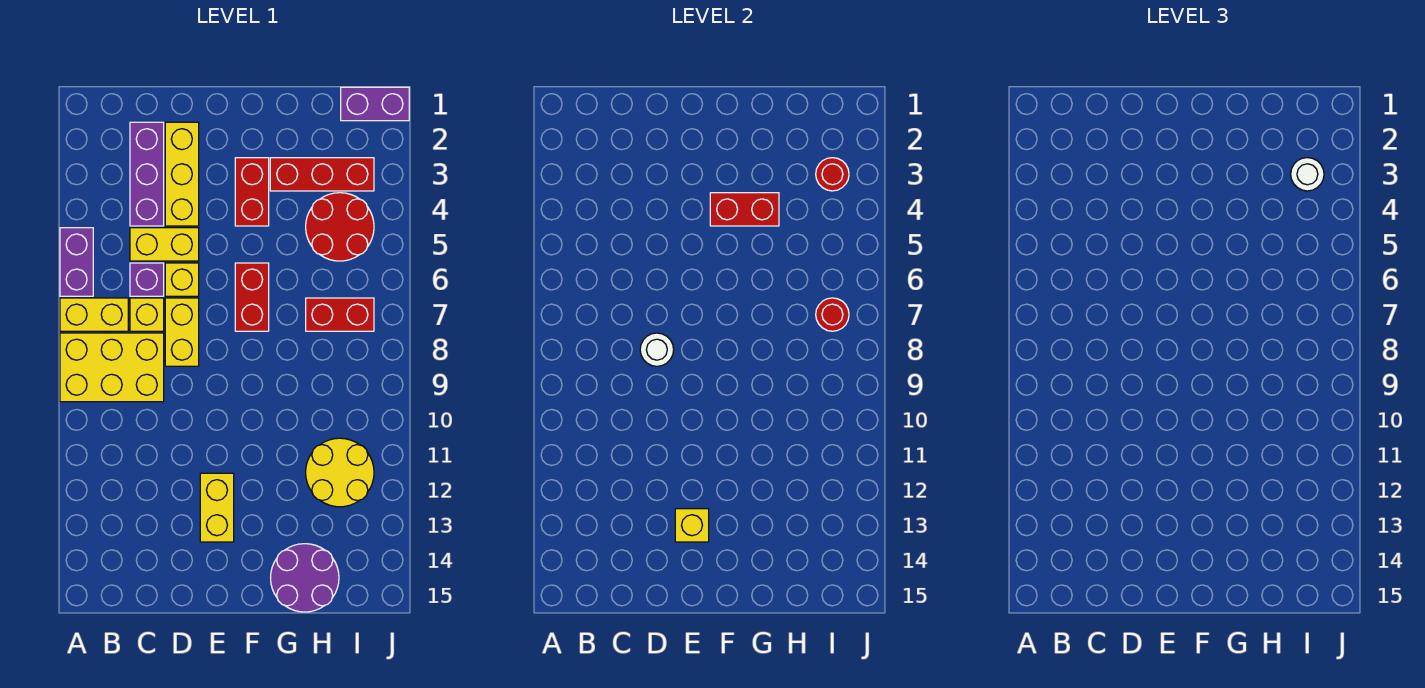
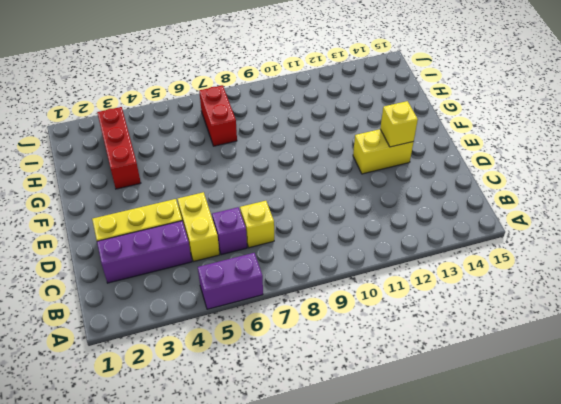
none -> yellow 1x2 brick [60,298,128,331]
none -> yellow 2x3 brick [60,333,164,402]
none -> yellow 1x1 brick [165,263,199,296]

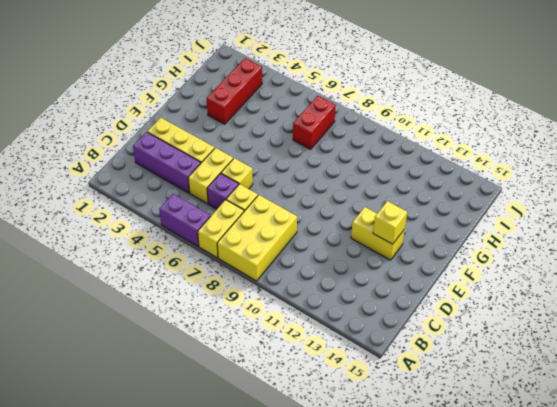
none -> yellow 1x2 brick [165,298,199,366]
none -> red 1x2 brick [235,158,269,226]
none -> red 1x2 brick [235,263,269,331]

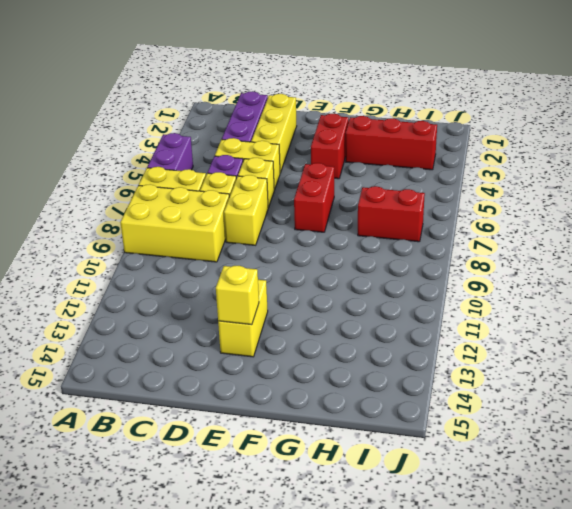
none -> purple 2x2 round brick [271,544,339,612]
none -> red 2x2 round brick [306,193,374,261]
none -> yellow 2x2 round brick [306,438,374,507]

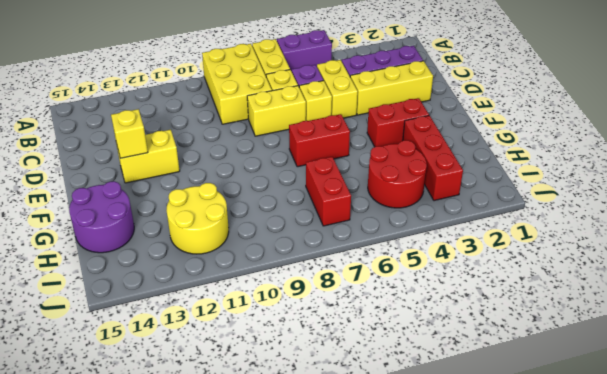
none -> purple 1x2 brick [341,87,409,121]
none -> white 1x1 round brick [640,333,674,366]
none -> red 1x2 brick [710,193,779,226]

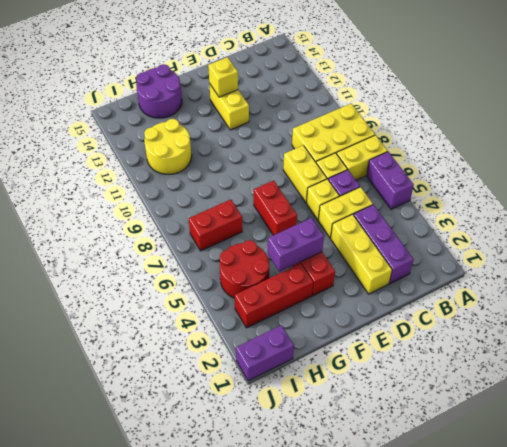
purple 1x2 brick [268,218,324,272] -> red 1x2 brick [710,193,779,226]
none -> white 1x1 round brick [640,333,674,366]
none -> red 1x1 round brick [816,158,849,191]
none -> red 1x1 round brick [816,298,849,331]

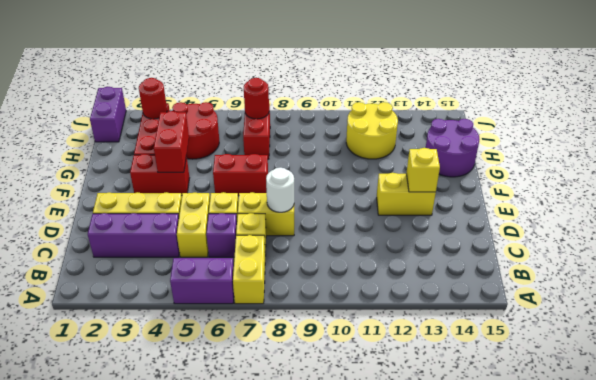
none -> yellow 2x3 brick [60,333,164,402]
none -> white 1x1 round brick [1291,158,1324,191]

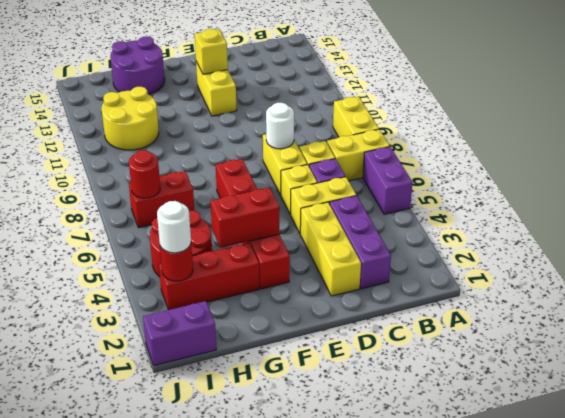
yellow 1x2 brick [333,96,379,137] -> yellow 2x3 brick [60,333,164,402]

